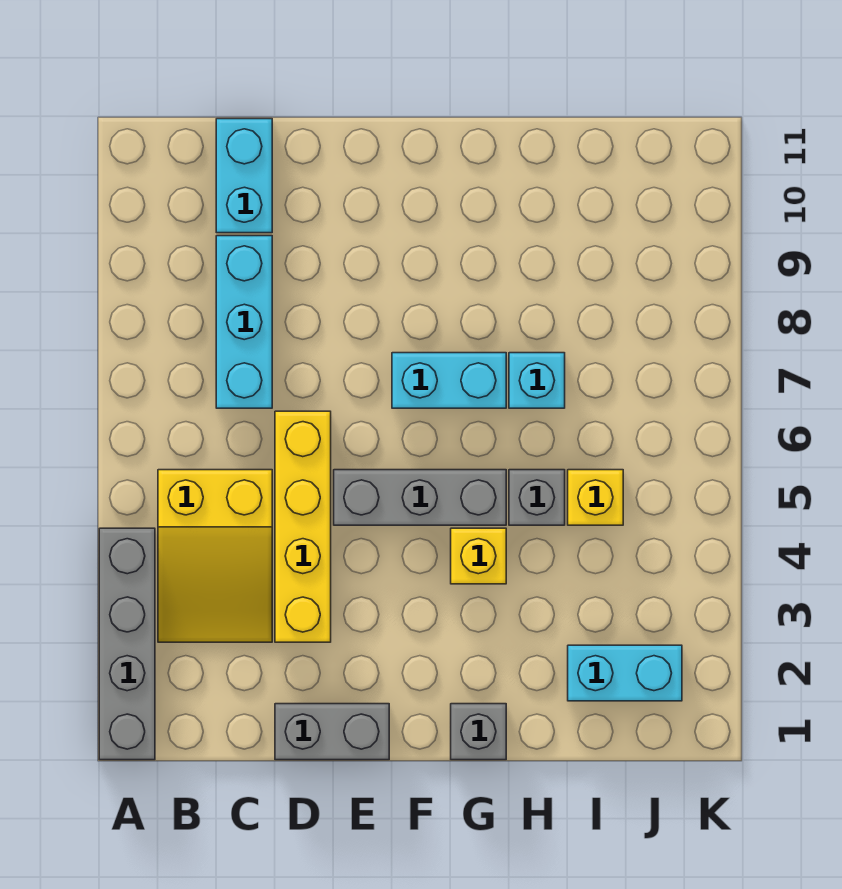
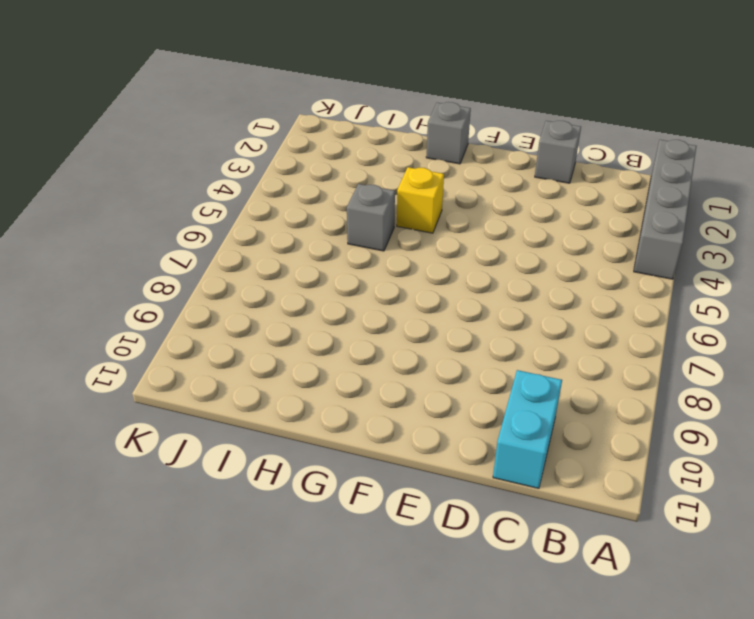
grey 1x1 brick [535,121,581,183] -> grey 1x2 brick [275,704,389,760]
none -> yellow 2x3 slope [158,470,272,642]
none -> cyan 1x3 brick [216,236,272,408]
none -> yellow 1x4 brick [275,411,331,642]

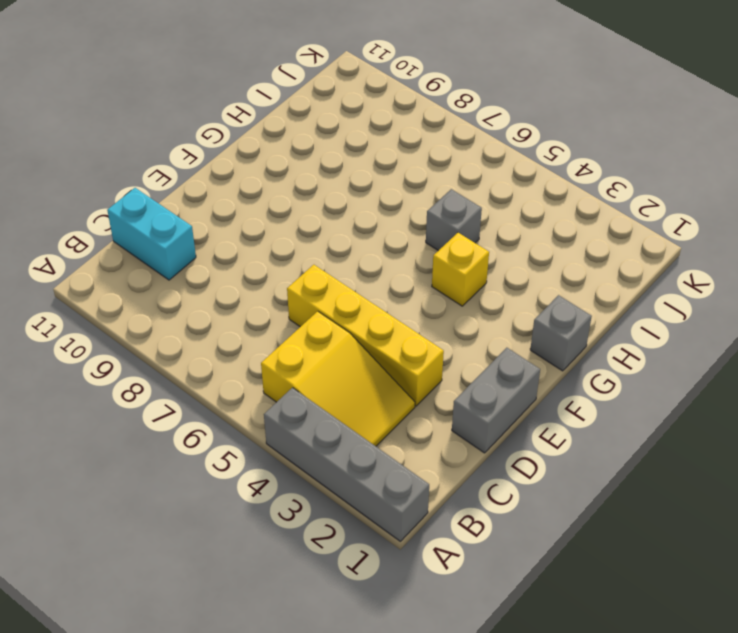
none -> cyan 1x3 brick [216,236,272,408]
none -> grey 1x3 brick [334,470,506,525]
none -> cyan 1x2 brick [392,353,506,408]

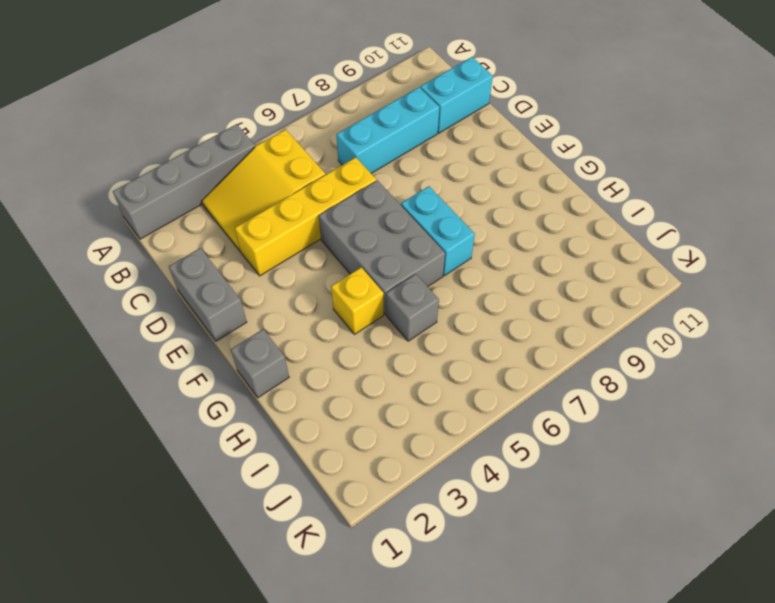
grey 2x3 brick [319,180,445,314] -> grey 1x3 brick [334,470,506,525]
none -> cyan 1x1 brick [509,353,565,408]
none -> cyan 1x2 brick [568,645,682,701]
none -> yellow 1x1 brick [568,470,623,525]

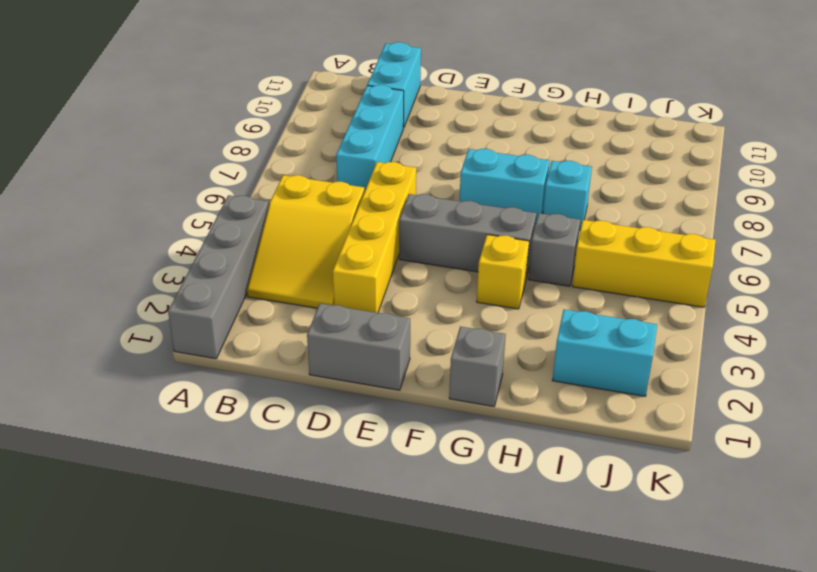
yellow 1x3 brick [572,220,716,307] -> yellow 1x1 brick [568,470,623,525]

